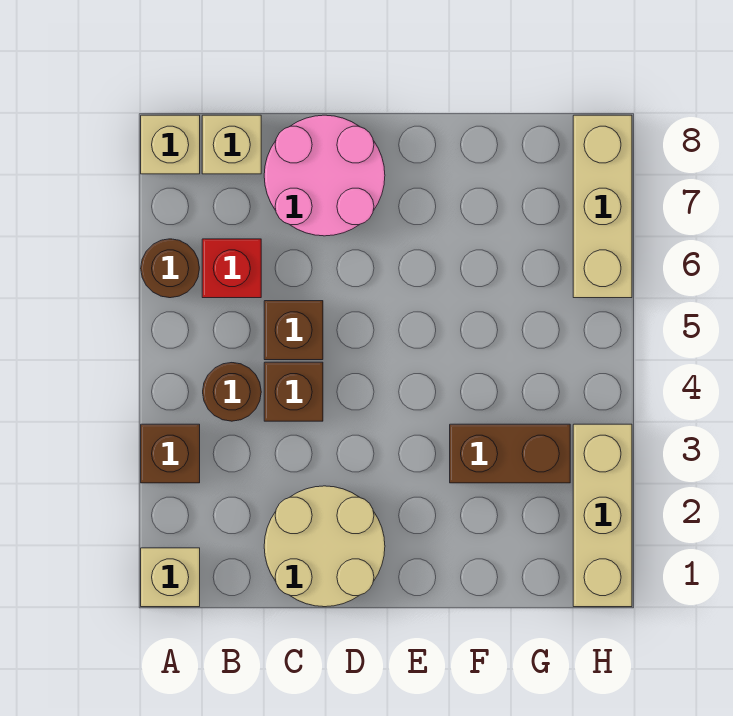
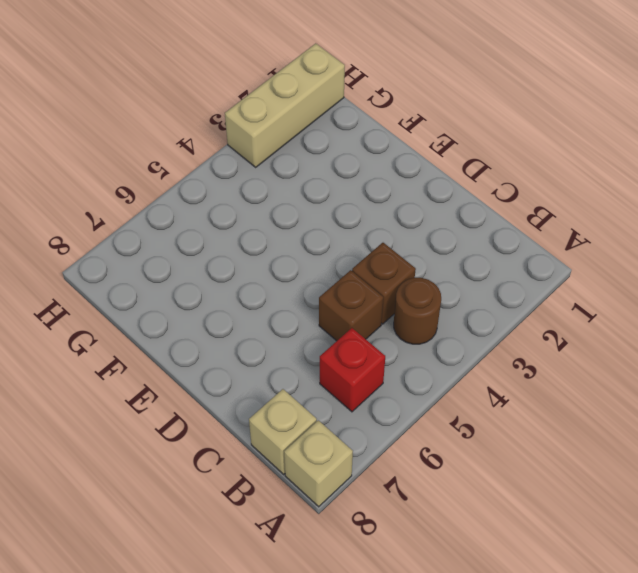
none -> tan 1x1 brick [141,548,200,607]
none -> brown 1x1 brick [141,424,200,483]
none -> brown 1x1 round brick [141,239,199,298]

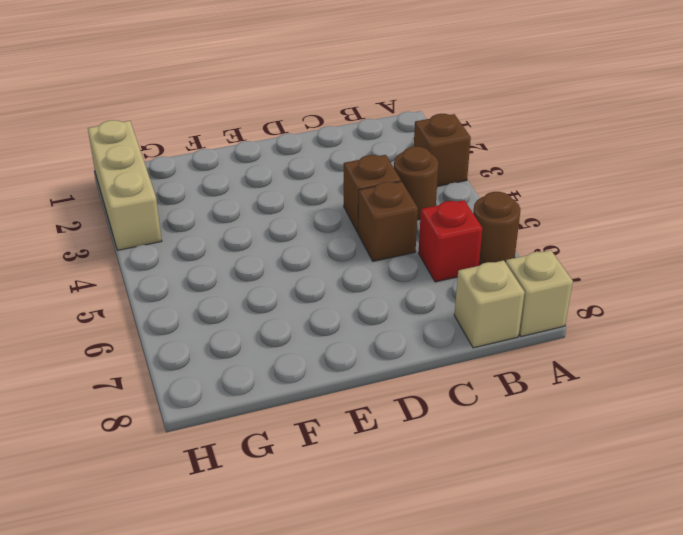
none -> tan 1x1 brick [141,548,200,607]
none -> tan 2x2 round brick [264,486,385,607]
none -> pink 2x2 round brick [264,115,385,236]

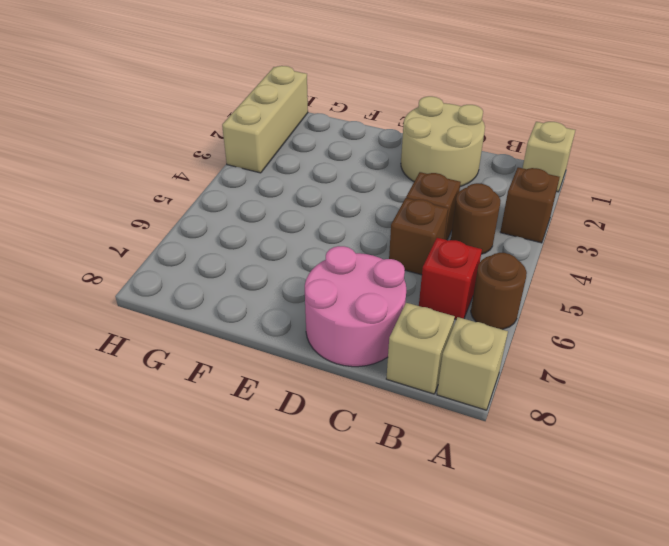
none -> brown 1x2 brick [450,424,570,483]
none -> tan 1x3 brick [573,115,632,298]

